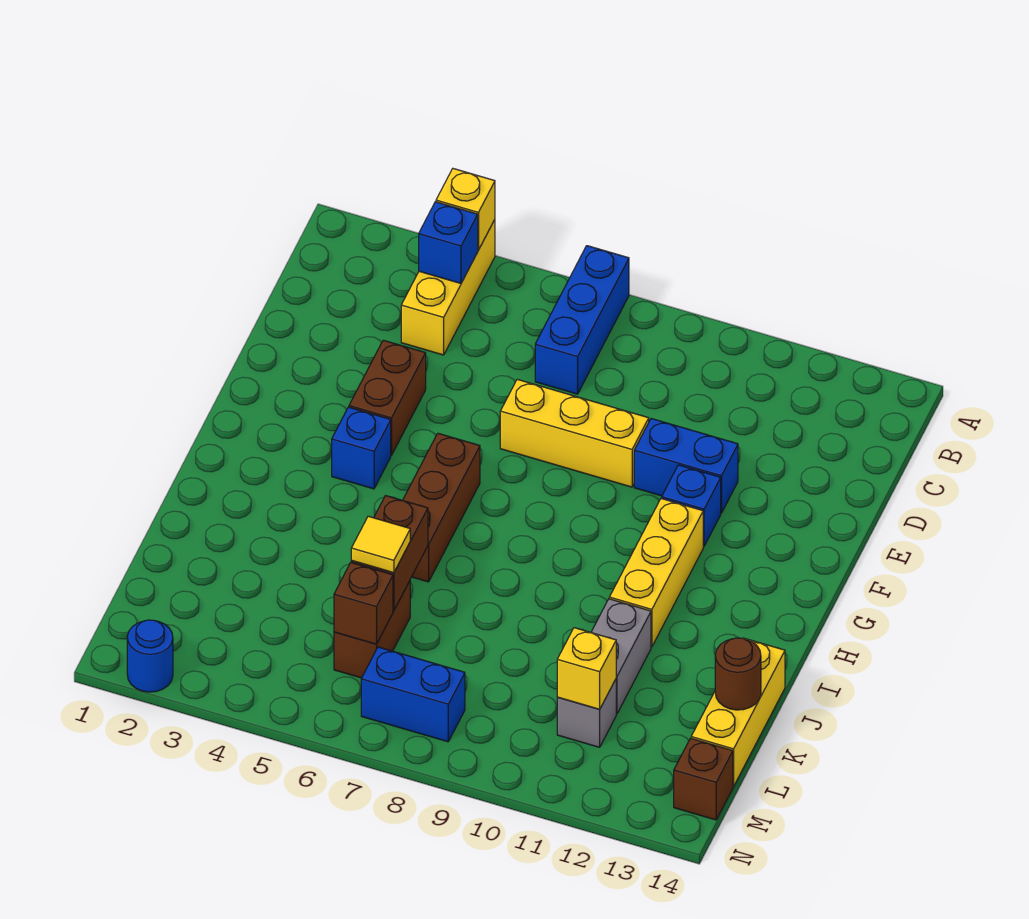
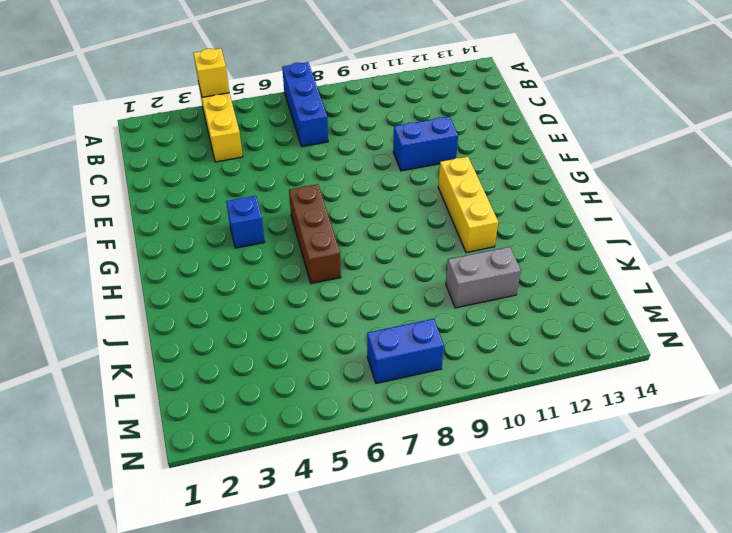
grey 1x2 brick [446,247,521,308] -> grey 1x2 brick turned to [591,599,651,714]
none -> brown 1x2 brick [349,340,426,455]
none -> yellow 1x3 brick [500,379,649,487]
none -> blue 1x1 brick [662,465,721,547]

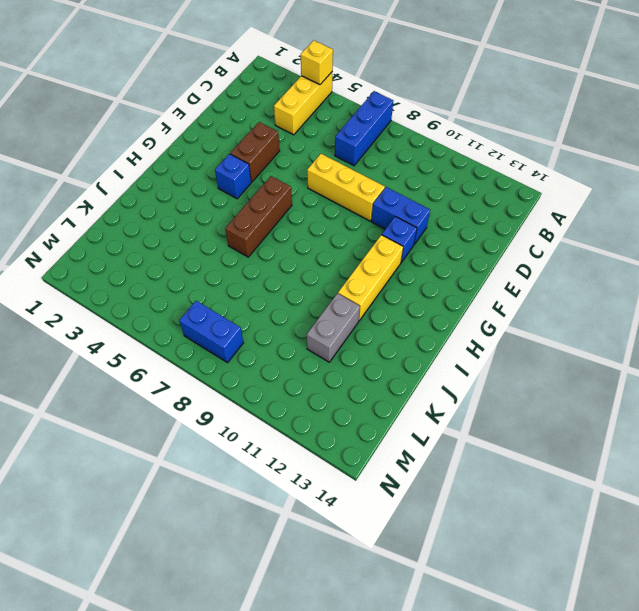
none -> yellow 1x3 brick [691,638,785,786]
none -> brown 1x2 brick [334,581,410,678]
none -> grey 1x1 brick [557,679,616,747]

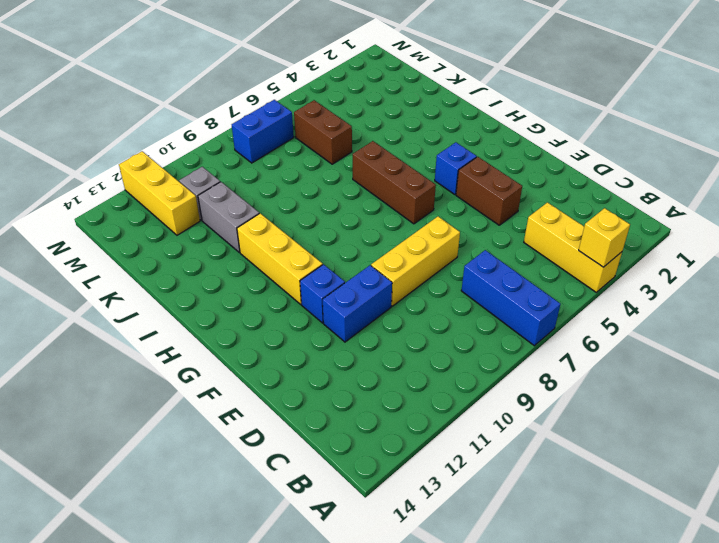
yellow 1x3 brick [119,151,200,235] -> yellow 1x3 brick moved to [691,638,785,786]
none -> brown 1x1 brick [674,738,733,820]
none -> blue 1x1 round brick [127,620,173,692]
none -> blue 1x1 brick [419,202,478,283]

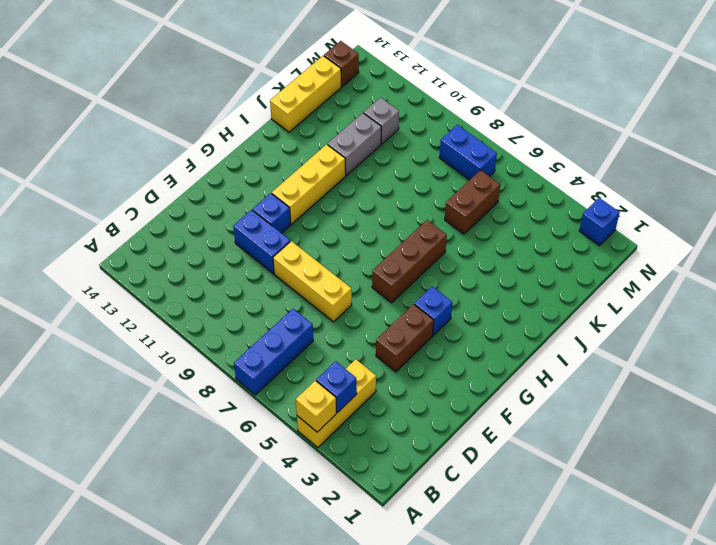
blue 1x1 brick [579,198,620,246] -> blue 1x1 round brick [127,620,173,692]
none -> brown 1x2 brick [351,496,428,611]
none -> brown 1x1 round brick [715,638,761,710]
none -> brown 1x1 brick [334,563,393,644]

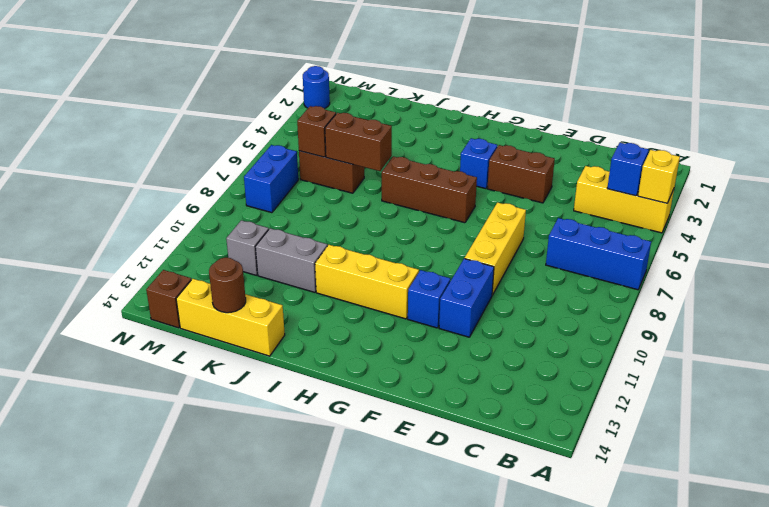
none -> yellow 1x1 brick [557,628,616,709]
none -> yellow 1x1 tile [351,516,410,573]

